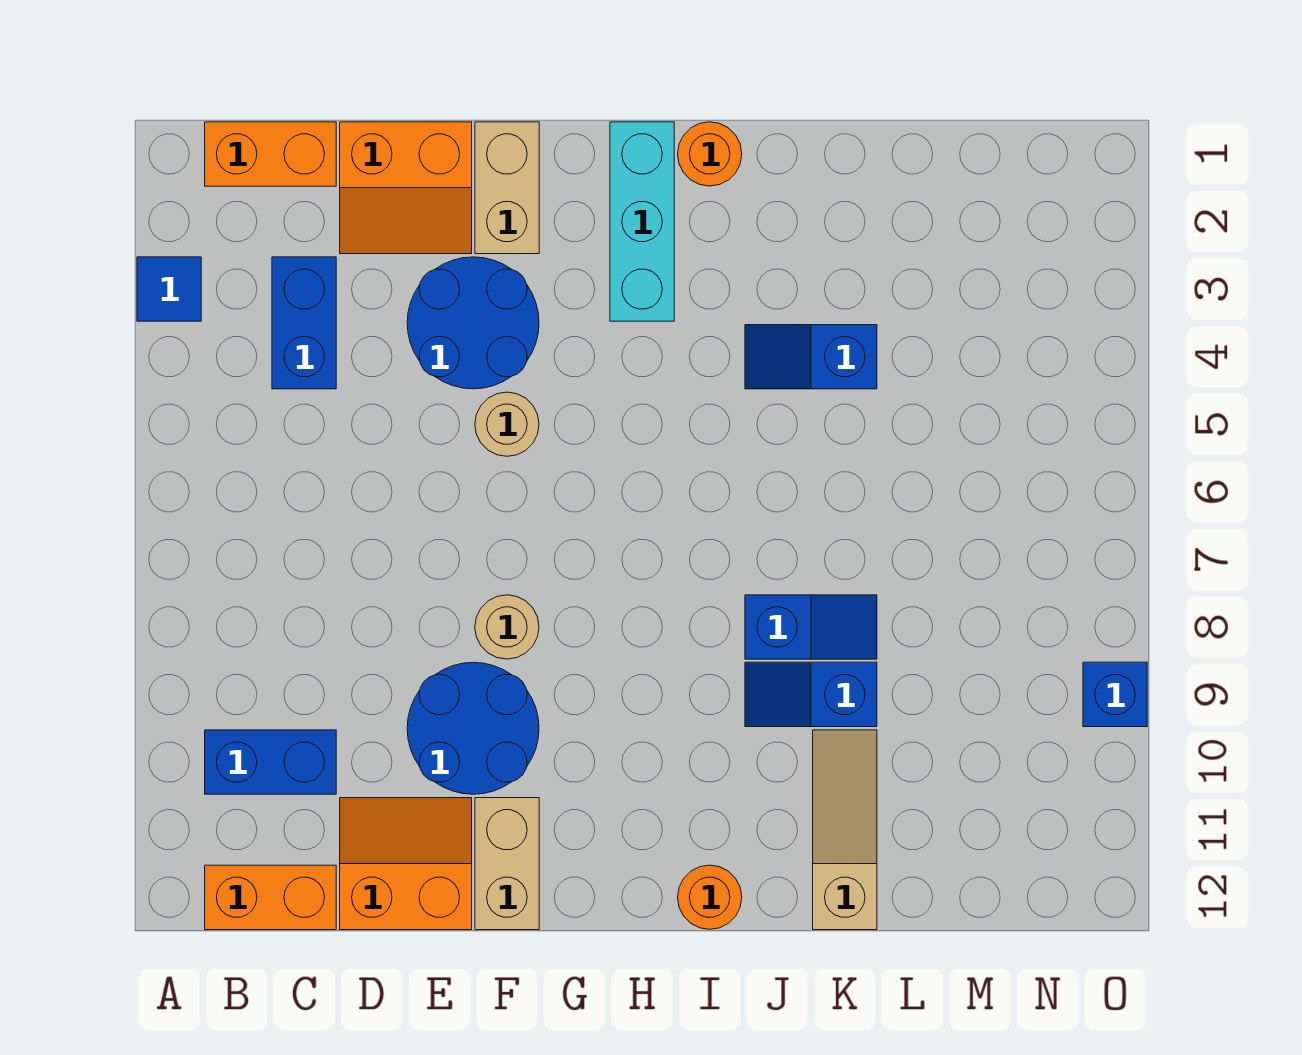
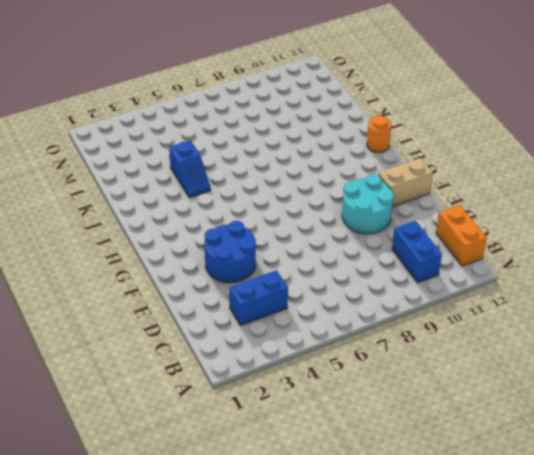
cyan 2x2 round brick [342,174,393,234] -> blue 2x2 round brick [407,662,539,794]
none -> blue 1x1 tile [137,257,201,321]
none -> orange 1x2 brick [205,122,336,186]
none -> orange 2x2 slope [340,122,472,254]

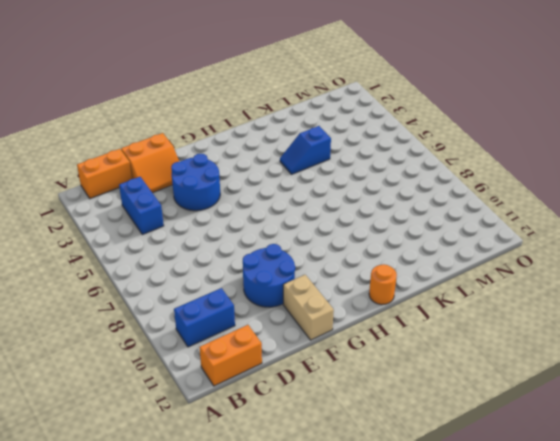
none -> blue 1x1 tile [137,257,201,321]
none -> orange 2x2 slope [340,798,472,930]
none -> tan 1x2 brick [475,122,539,254]

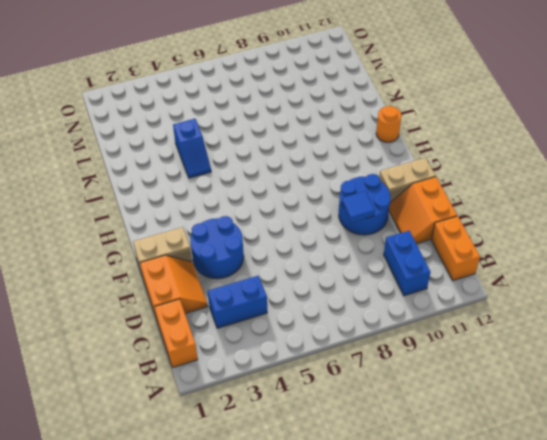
blue 1x1 tile [342,191,375,223] -> blue 1x1 tile moved to [137,257,201,321]
none -> tan 1x1 round brick [475,392,539,456]
none -> tan 1x1 round brick [475,595,539,659]
none -> cyan 1x3 brick [610,122,674,321]

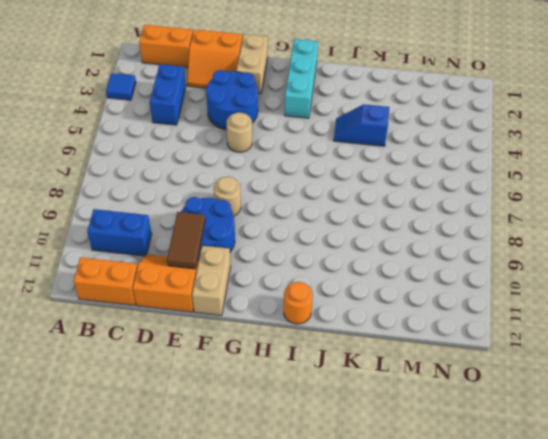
brown 1x2 tile [167,212,205,269] -> none
none -> orange 1x1 round brick [678,122,742,186]
none -> blue 1x2 slope [745,595,877,659]
none -> blue 1x2 slope [745,662,877,727]

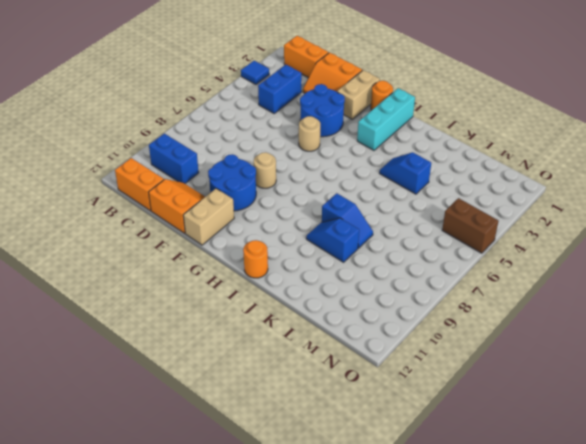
orange 1x1 round brick [371,81,393,110] -> orange 1x1 round brick moved to [678,122,742,186]
brown 1x2 brick [442,198,498,253] -> none
none -> tan 1x3 slope [813,730,877,930]
none -> blue 1x1 brick [1083,662,1147,727]

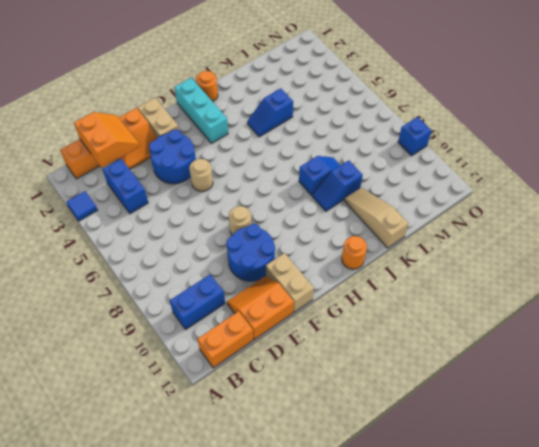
orange 2x2 slope [74,112,140,168] -> none

